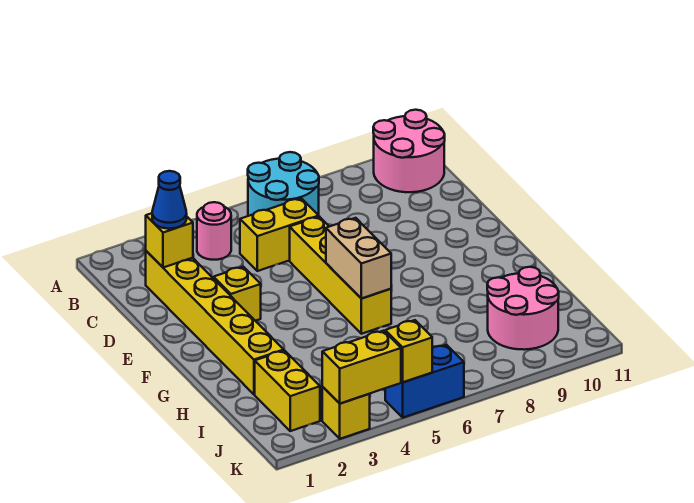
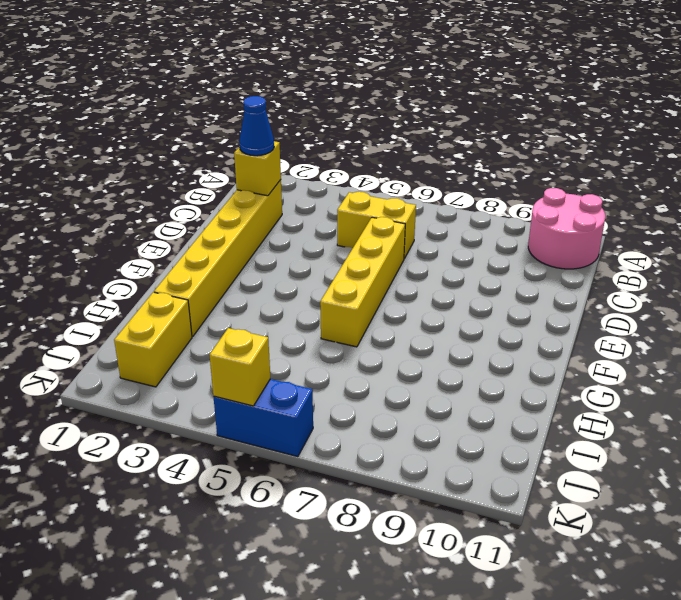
none -> cyan 2x2 round brick [248,152,319,216]
none -> pink 1x1 round brick [197,202,231,260]
none -> yellow 1x1 brick [214,267,261,321]

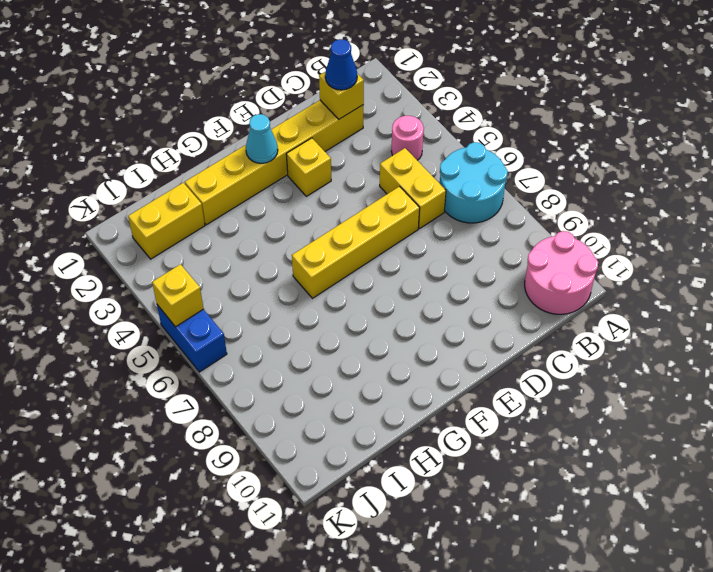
cyan 1x1 cone [246,114,278,163] -> none
none -> pink 2x2 round brick [487,267,559,350]
none -> yellow 1x1 brick [322,387,370,439]
none -> tan 1x2 brick [326,218,391,299]

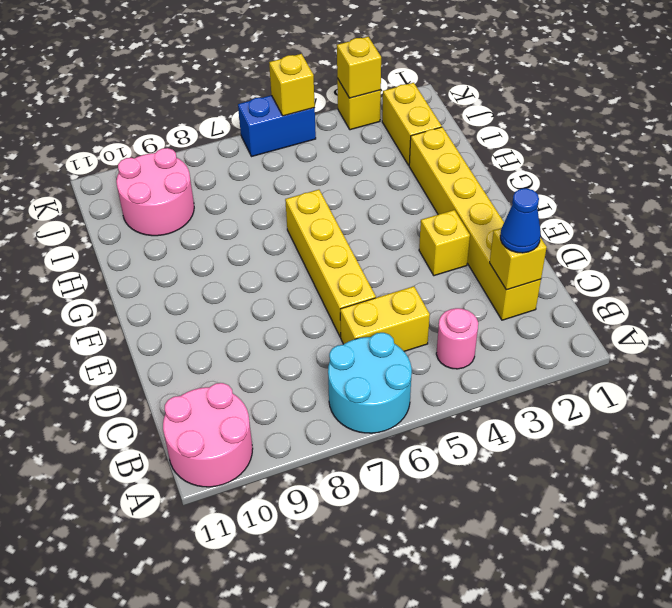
yellow 1x1 brick [337,37,381,98] -> yellow 1x2 brick [322,331,401,404]
none -> tan 1x2 brick [326,218,391,299]

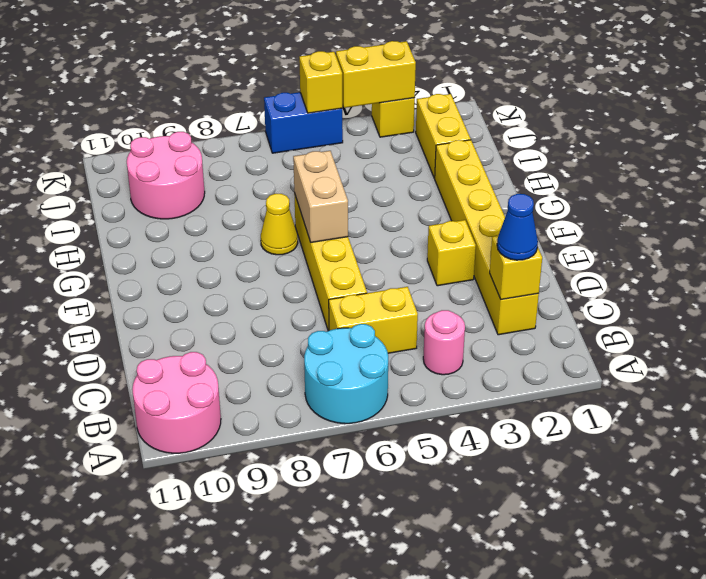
yellow 1x1 cone [261,194,298,255] -> none

